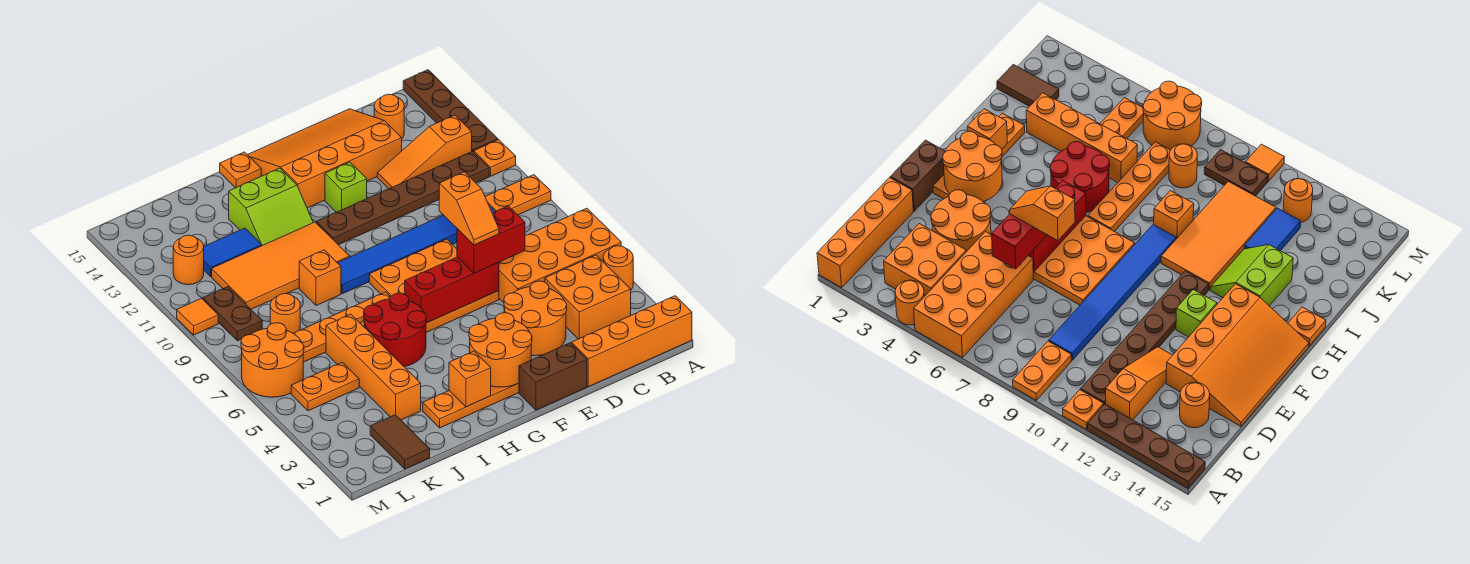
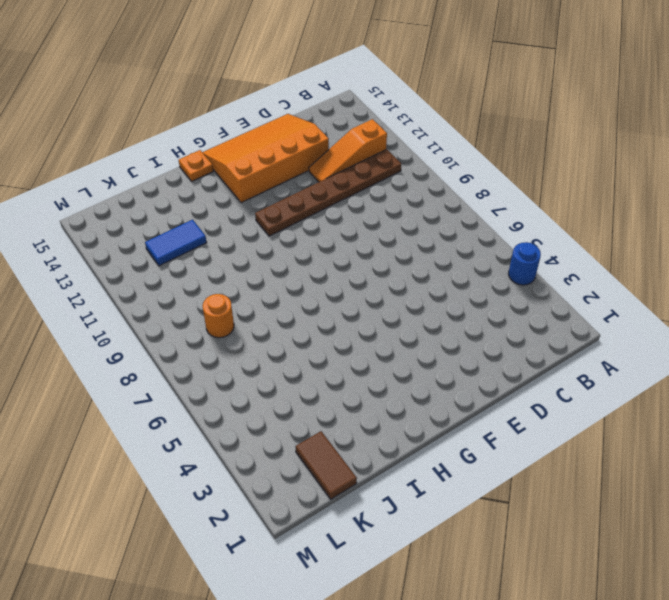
blue 1x1 round brick [509,242,541,285] -> orange 1x1 round brick [603,246,633,290]
none -> orange 1x4 brick [572,296,692,387]
none -> orange 2x4 brick [499,208,621,303]
none -> orange 1x2 plate [485,175,551,215]
none -> orange 1x1 plate [474,140,516,176]

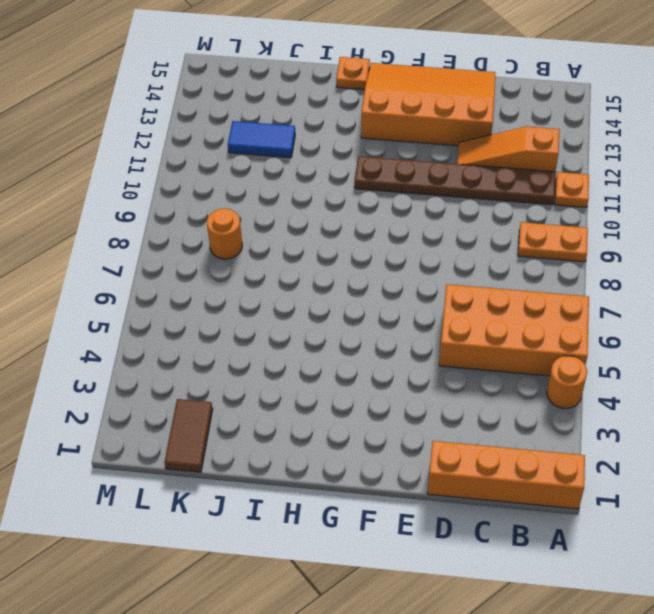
none -> brown 1x4 plate [403,70,498,152]
none -> orange 2x2 brick [545,255,631,339]
none -> blue 1x6 tile [338,206,495,294]
none -> orange 1x1 round brick [374,94,404,138]

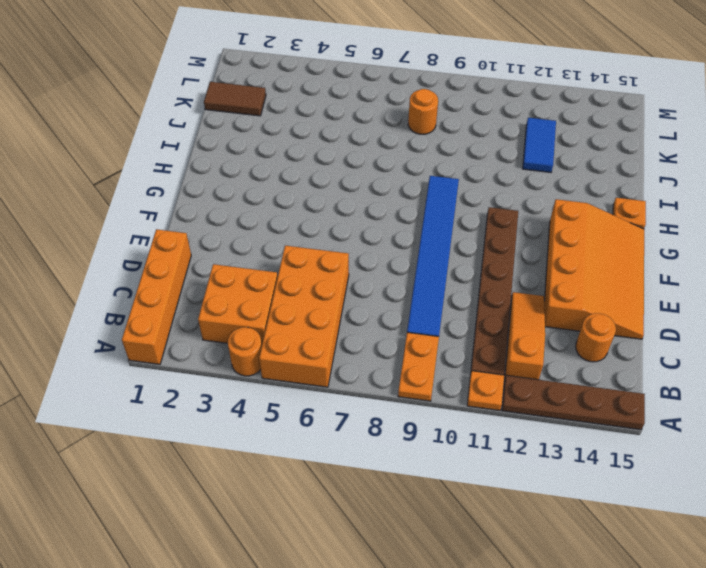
none -> orange 2x2 round brick [504,281,567,356]
none -> brown 1x2 brick [519,343,587,410]
none -> orange 3x3 plate [369,239,499,332]
none -> orange 1x4 plate [423,383,519,428]

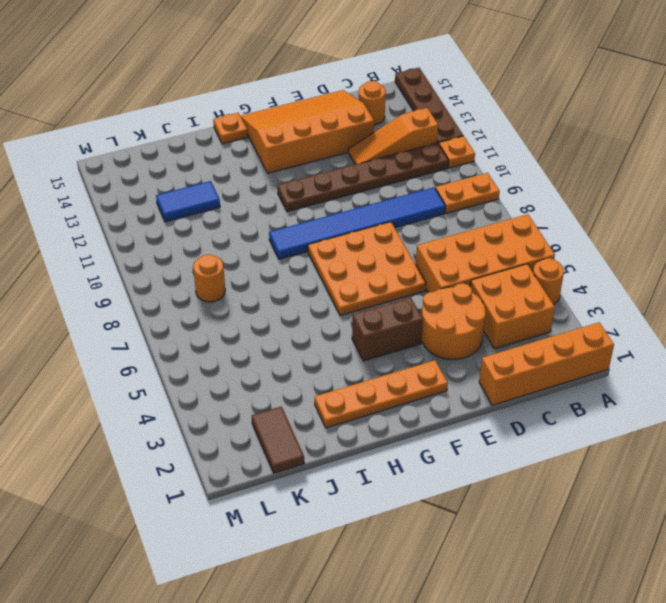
brown 1x2 brick [352,297,423,361] -> brown 1x2 brick moved to [519,343,587,410]
none -> lime 1x1 brick [325,162,367,212]
none -> red 2x2 round brick [364,293,426,367]
none -> orange 1x4 plate [293,292,391,362]
none -> orange 2x4 tile [212,222,350,309]

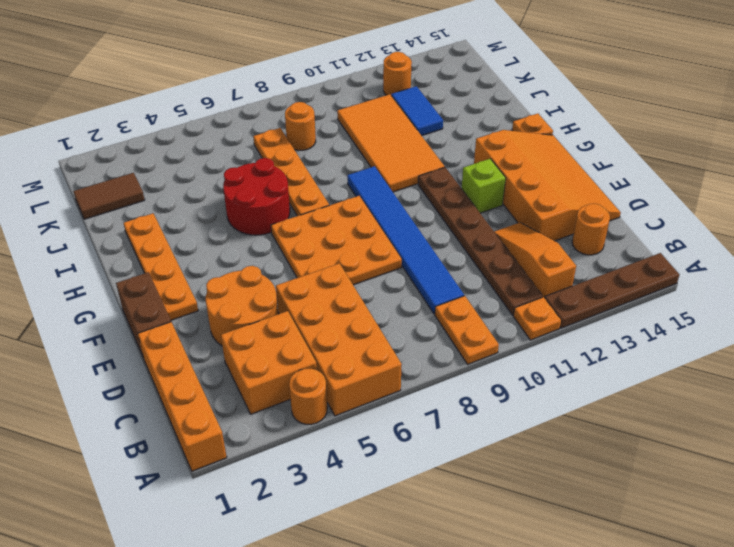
none -> lime 2x2 slope [229,168,313,246]
none -> orange 1x1 brick [299,250,341,305]
none -> orange 1x4 brick [326,314,421,420]
none -> orange 1x2 plate [291,362,359,411]

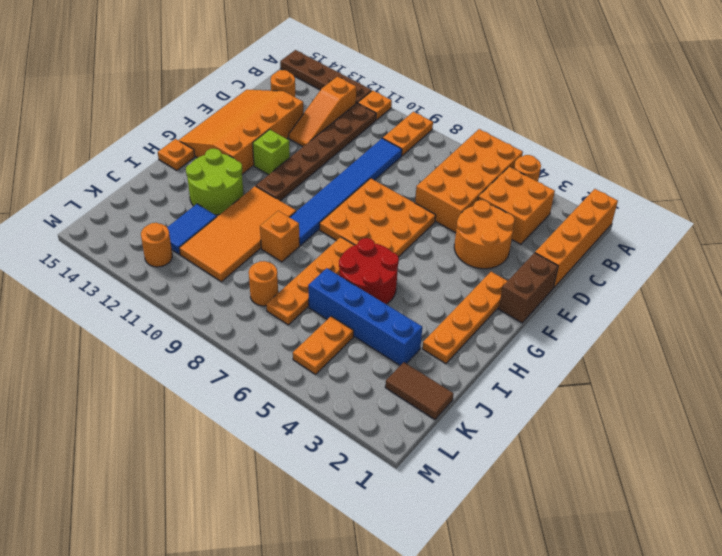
lime 2x2 round brick [186,149,243,215] -> lime 2x2 slope [229,168,313,246]
blue 1x4 brick [308,268,422,365] -> orange 1x4 brick [326,314,421,420]
none -> orange 2x2 round brick [241,323,304,397]
none -> brown 1x2 plate [203,287,262,341]
none -> orange 1x1 tile [177,298,218,335]
none -> red 1x3 brick [405,257,499,323]

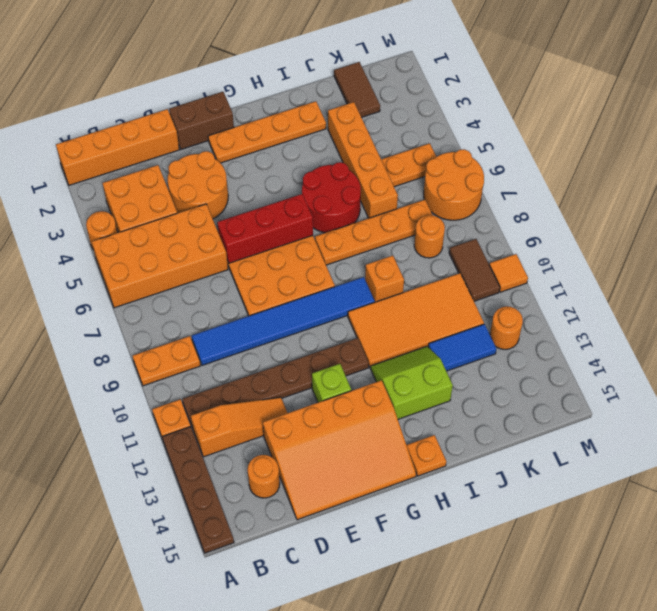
brown 1x2 tile [449,239,500,301] -> brown 1x2 plate [203,287,262,341]
none -> orange 2x2 round brick [469,313,532,387]
none -> orange 1x1 brick [449,351,491,407]
none -> red 1x2 brick [457,206,525,273]
none -> orange 1x2 slope [439,172,499,245]

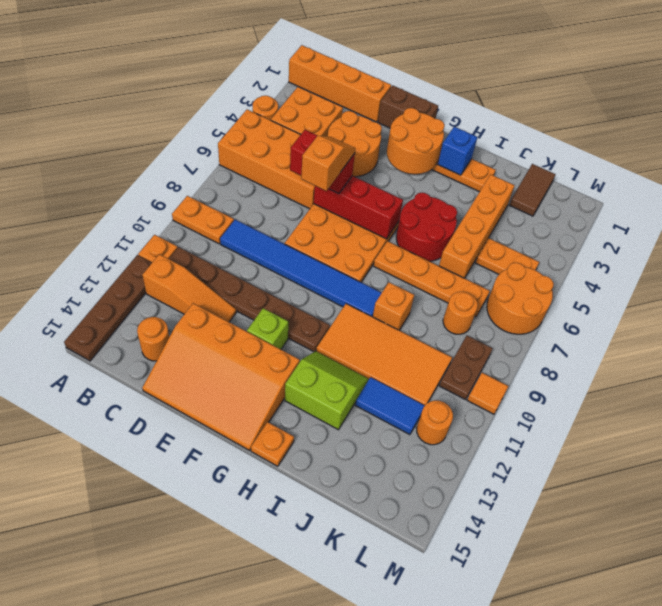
blue 1x1 brick [438,127,477,175] -> orange 1x1 brick [449,351,491,407]

